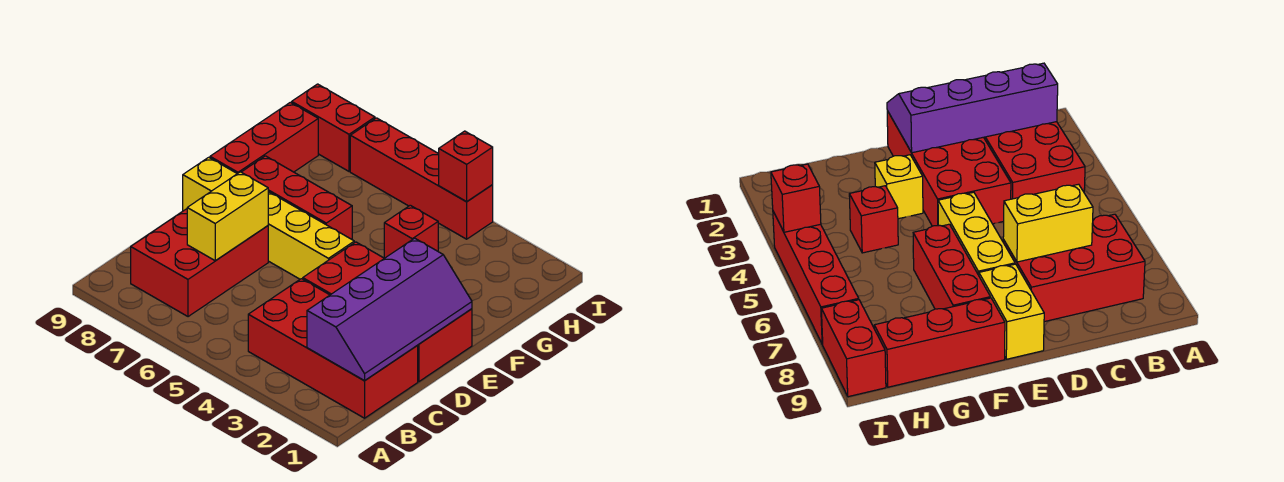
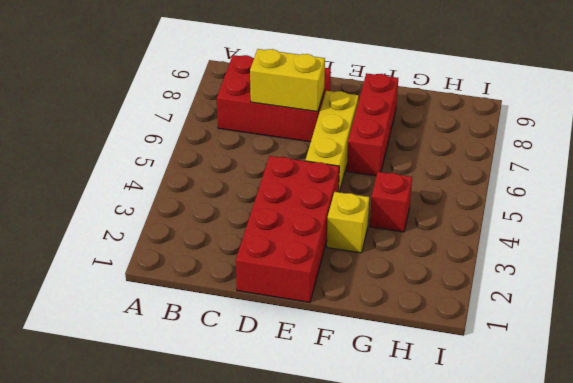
none -> red 2x4 brick [248,279,418,418]
none -> yellow 1x2 brick [183,157,237,211]
none -> red 1x3 brick [210,102,318,174]

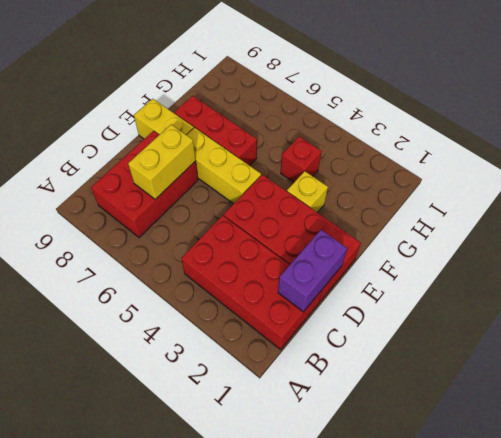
purple 1x2 brick [278,230,347,312] -> purple 2x4 slope [307,238,472,381]
none -> red 1x3 brick [210,102,318,174]
none -> red 1x4 brick [350,118,493,239]
none -> red 1x2 brick [292,84,375,171]

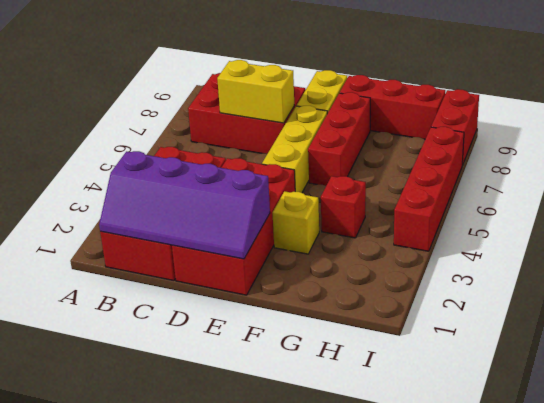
none -> red 1x1 brick [439,131,493,201]

